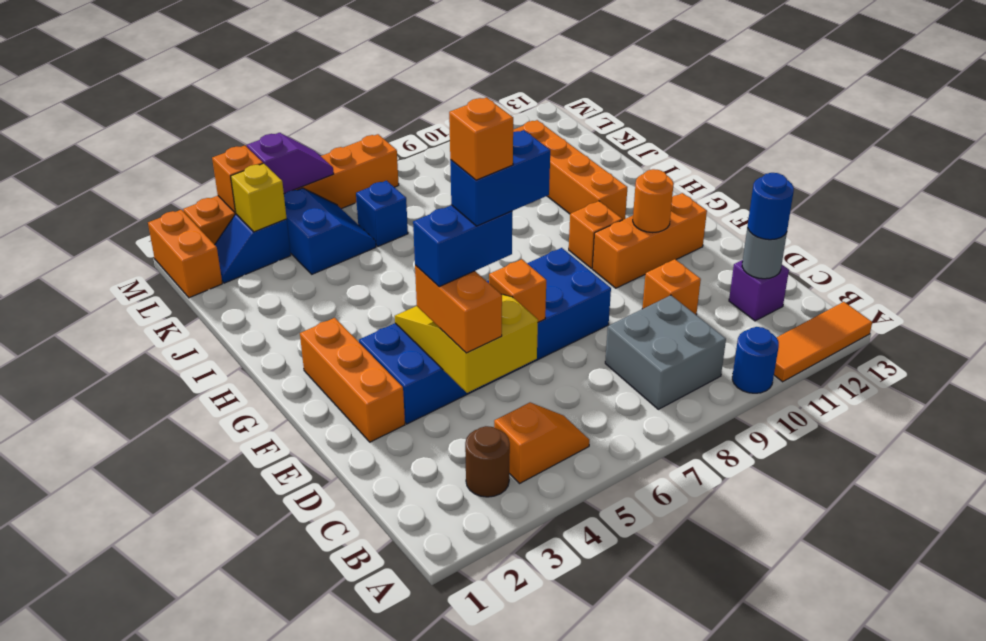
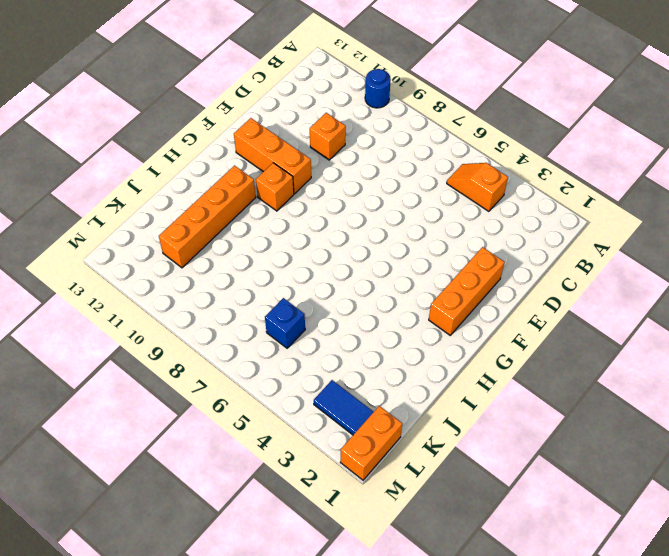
blue 1x2 tile [314,380,373,435] -> blue 1x2 slope [215,214,291,283]
none -> orange 1x3 tile [774,302,872,382]
none -> brown 1x1 round brick [465,426,510,497]
none -> grey 2x2 brick [605,295,726,409]

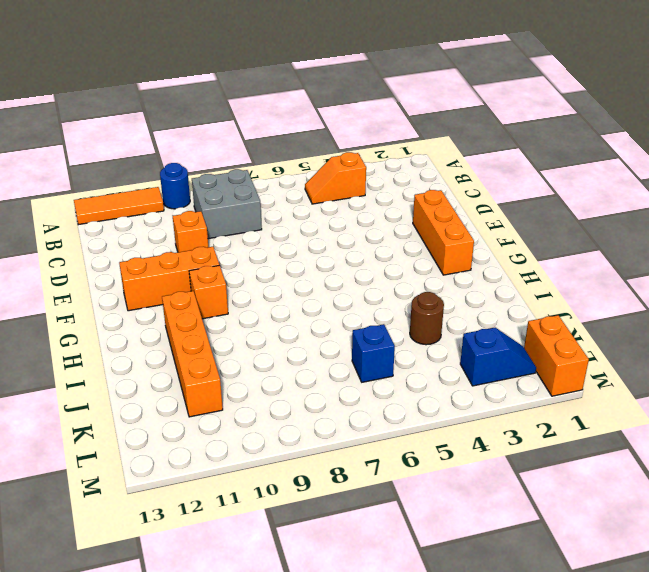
brown 1x1 round brick [410,292,444,345] -> brown 1x1 round brick moved to [465,426,510,497]
none -> purple 1x1 brick [729,260,789,321]
none -> blue 2x6 brick [359,248,611,424]
none -> blue 2x2 slope [284,188,376,274]

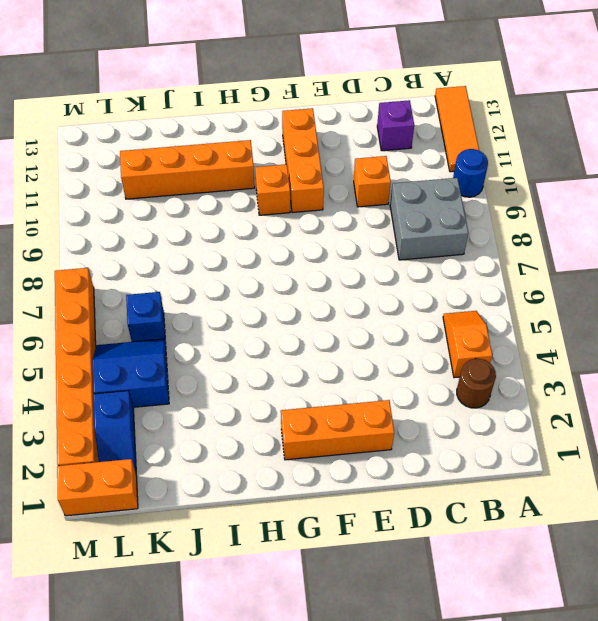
none -> blue 2x6 brick [359,248,611,424]
none -> grey 1x1 round brick [742,227,787,279]
none -> yellow 2x3 slope [395,294,538,393]

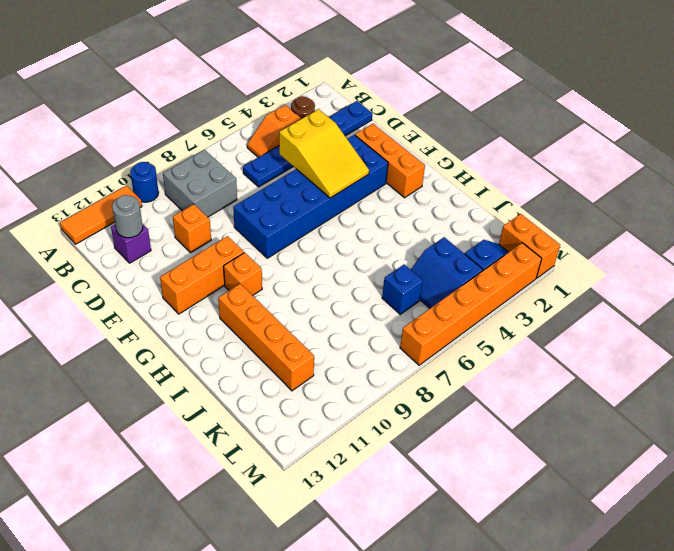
blue 1x6 plate [243,101,372,187] -> none
none -> orange 1x1 brick [489,259,546,322]
none -> orange 1x1 round brick [633,169,674,233]
none -> yellow 1x1 brick [231,163,287,232]

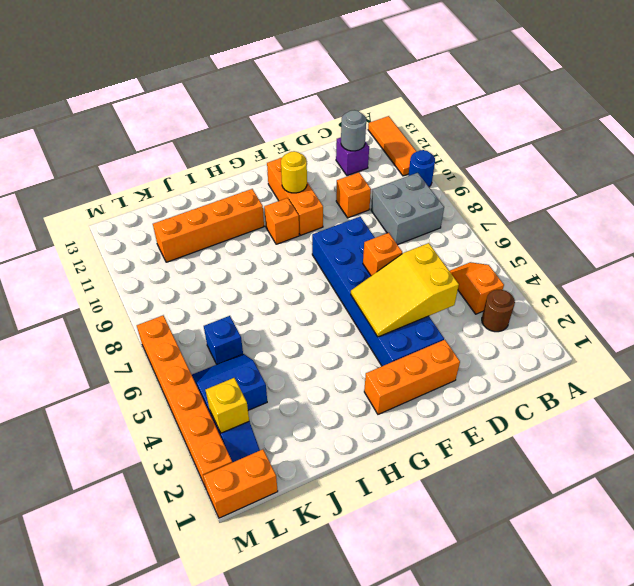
yellow 1x1 round brick [281,151,307,193] -> orange 1x1 round brick [633,169,674,233]
none -> orange 1x1 brick [212,146,263,213]
none -> purple 1x2 slope [247,133,334,194]
none -> blue 1x1 round brick [748,173,794,240]

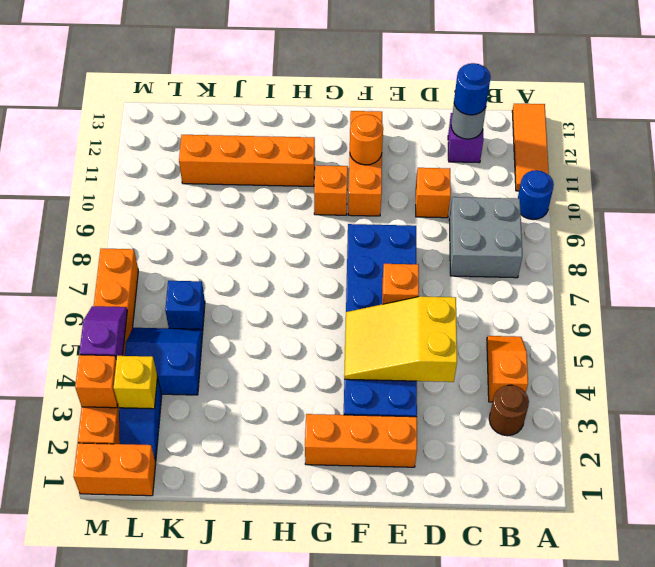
none -> orange 1x2 brick [415,265,502,353]
none -> blue 1x2 brick [413,205,512,287]
none -> blue 1x2 brick [450,130,550,226]

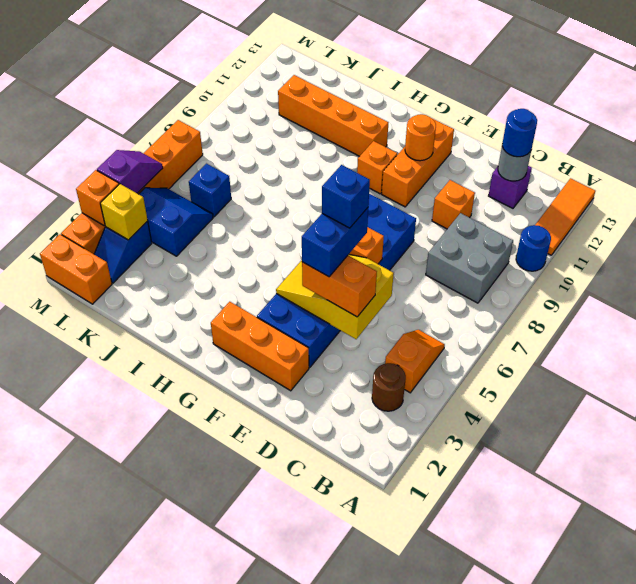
blue 1x1 brick [322,165,370,228] -> blue 1x2 brick [450,130,550,226]
none -> orange 1x1 brick [449,98,513,180]

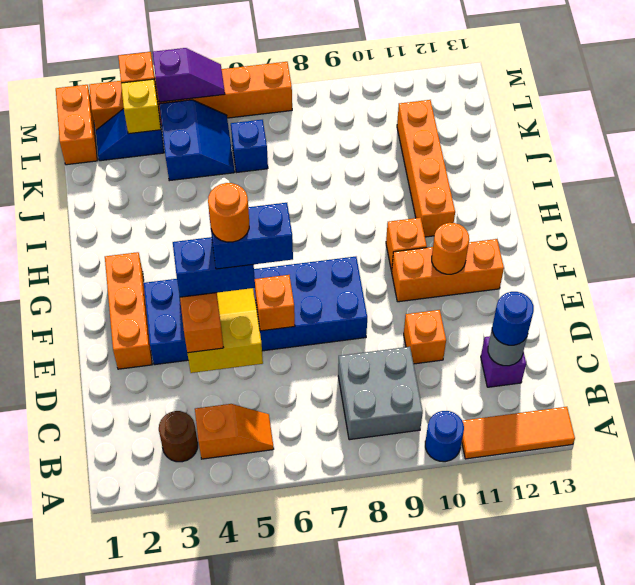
orange 1x1 round brick [208,183,249,242] -> orange 1x1 brick [449,98,513,180]

